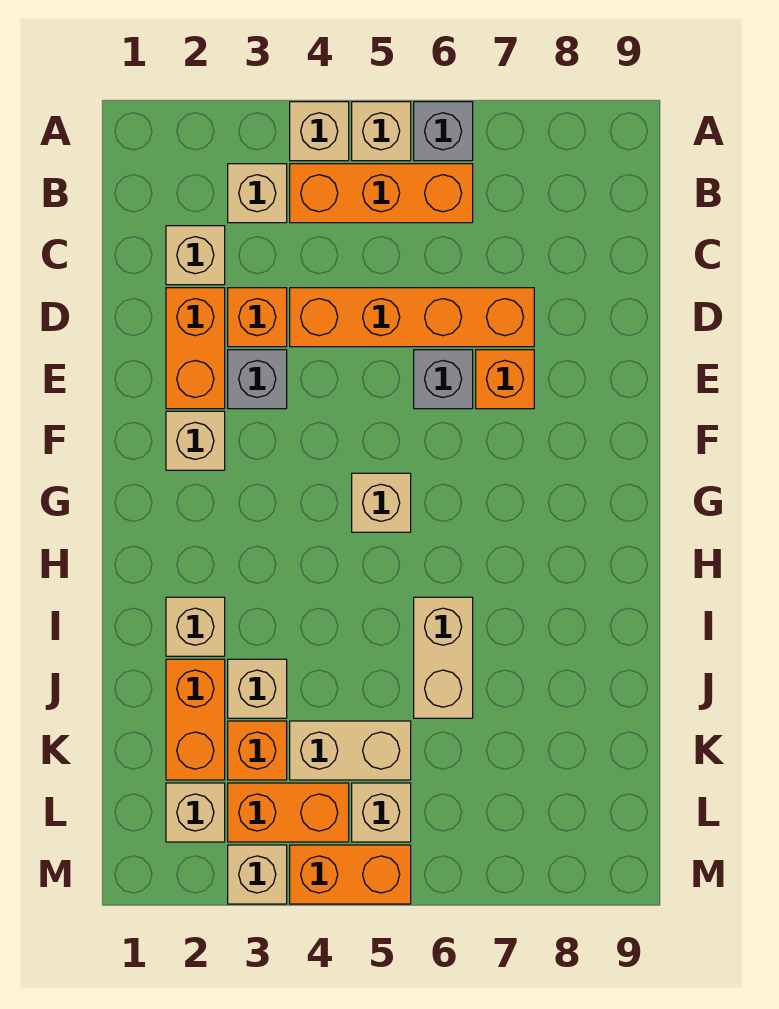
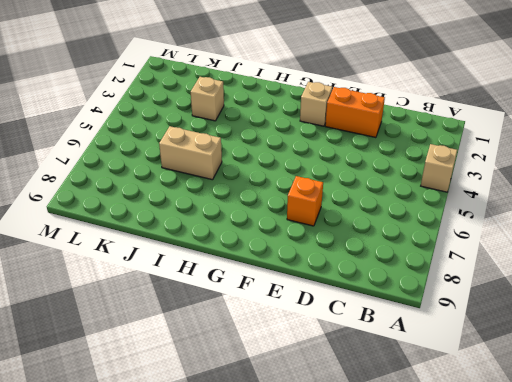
none -> tan 1x1 brick [352,102,411,161]
none -> grey 1x1 brick [414,102,473,161]
none -> tan 1x1 brick [228,164,287,223]

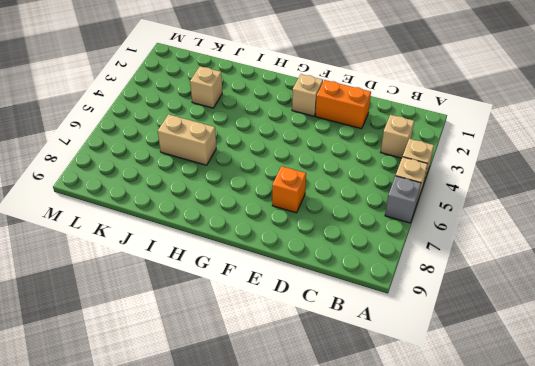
none -> orange 1x3 brick [290,164,473,223]
none -> tan 1x1 brick [166,226,225,285]
none -> orange 1x1 brick [228,288,287,347]

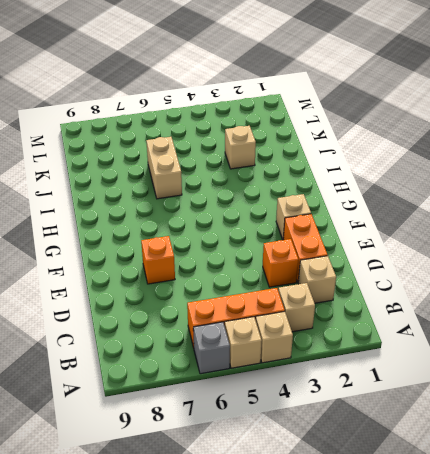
none -> orange 1x4 brick [290,288,534,347]
none -> grey 1x1 brick [228,350,287,409]
none -> grey 1x1 brick [414,350,473,409]

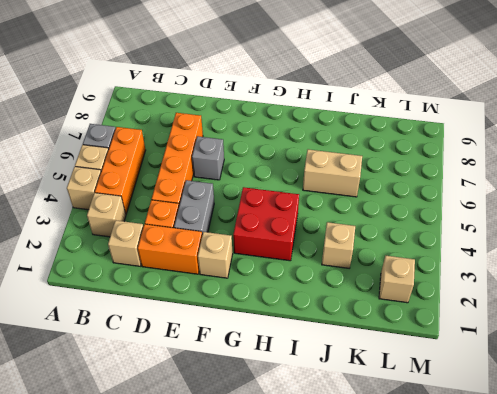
grey 1x2 brick [174,180,214,235] -> grey 1x1 brick [228,350,287,409]
red 2x2 brick [233,187,299,261] -> none
none -> orange 1x1 brick [476,350,534,409]
none -> tan 1x1 brick [352,473,411,532]
none -> tan 1x1 brick [166,597,225,656]

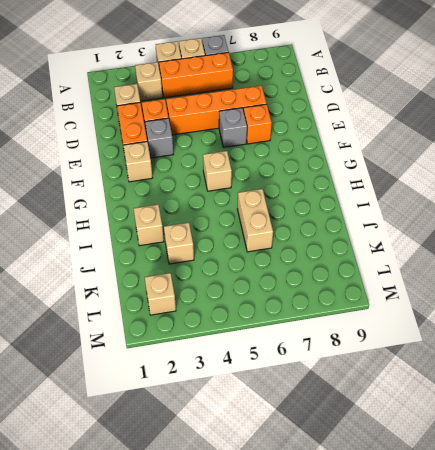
none -> orange 1x2 brick [166,659,225,780]
none -> orange 1x1 brick [228,721,287,780]
none -> tan 1x2 brick [290,721,411,780]

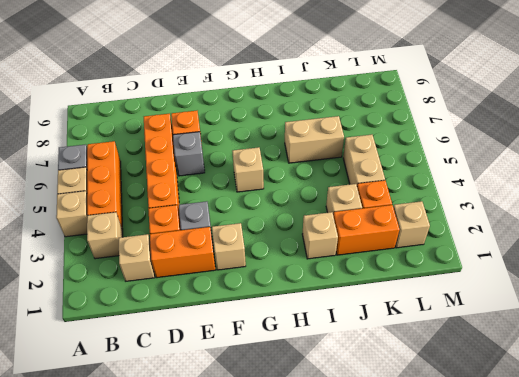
none -> orange 1x2 brick [228,783,349,842]
none -> tan 1x1 brick [352,783,411,842]
none -> tan 1x1 brick [228,845,287,904]

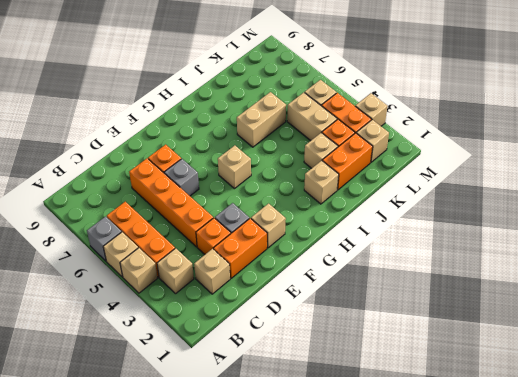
none -> orange 1x2 brick [290,845,411,904]

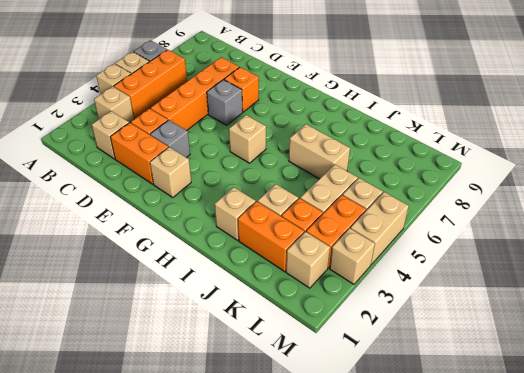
tan 1x2 brick [350,192,409,265] -> orange 1x2 brick [290,845,411,904]

